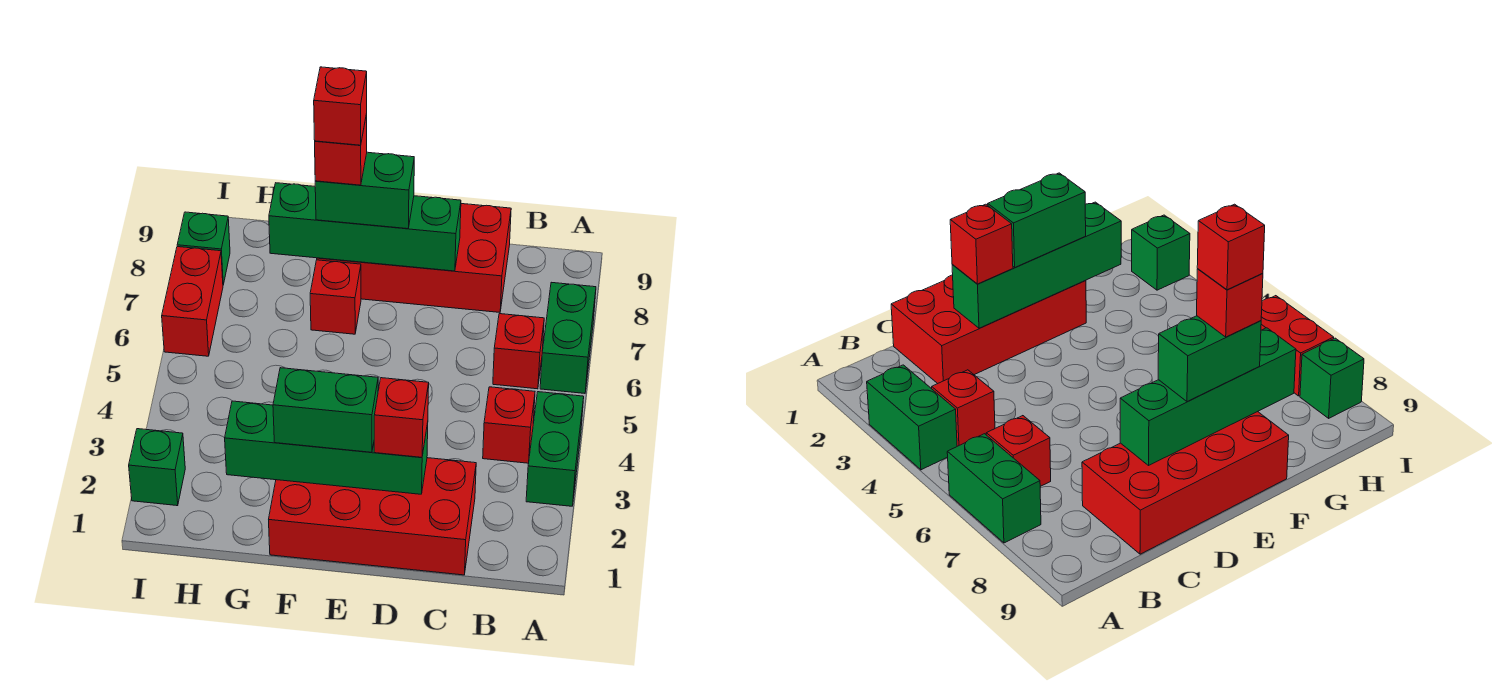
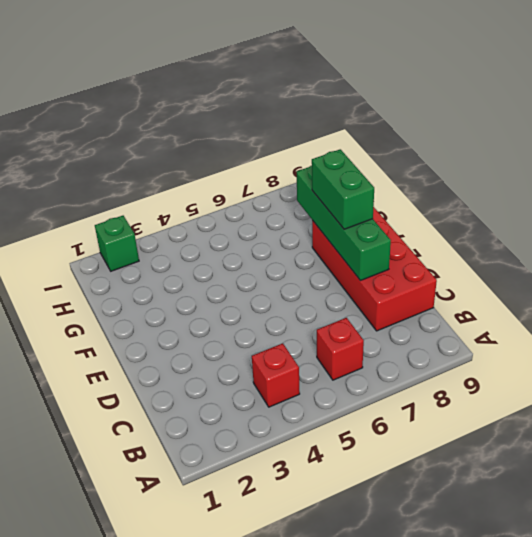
none -> green 1x2 brick [526,392,584,506]
none -> green 1x2 brick [540,282,596,393]
none -> red 2x4 brick [269,458,476,575]

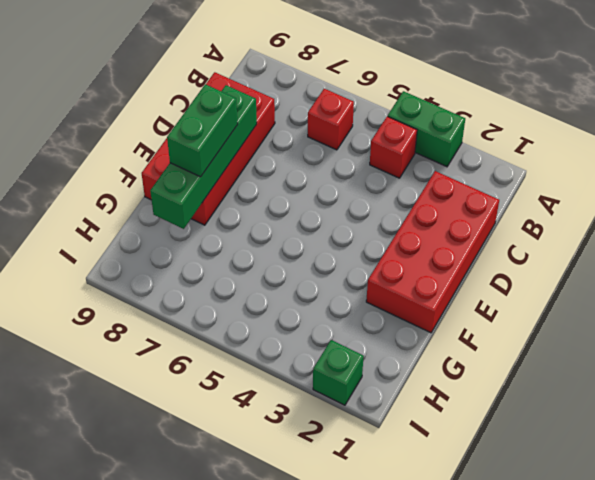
none -> green 1x2 brick [540,282,596,393]
none -> red 1x1 brick [310,260,361,334]
none -> red 1x2 brick [162,247,223,356]

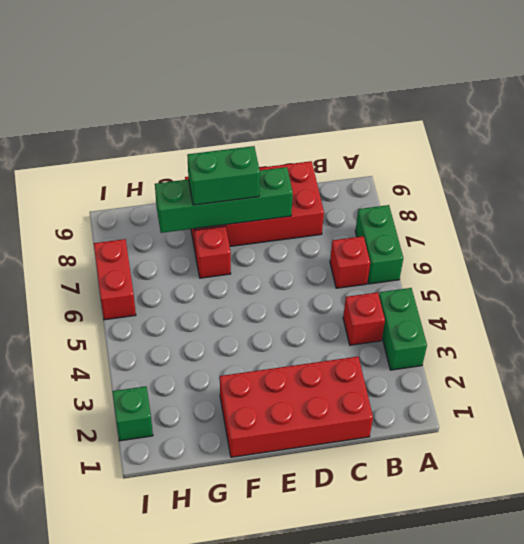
none -> green 1x1 brick [177,212,230,285]
none -> green 1x4 brick [225,401,428,494]
none -> red 1x1 brick [374,378,429,457]

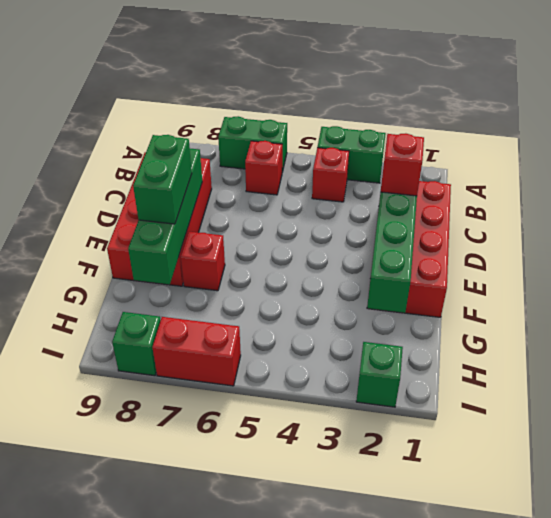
none -> green 1x2 brick [273,368,378,452]
none -> red 1x1 brick [315,114,367,185]
none -> red 1x1 brick [314,67,367,145]

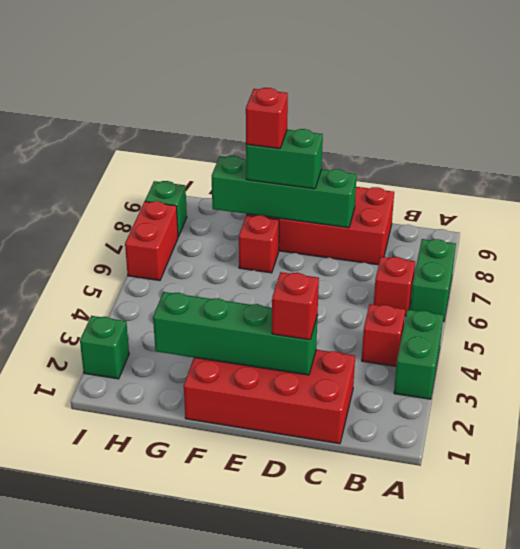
none -> green 1x2 brick [273,368,378,452]
none -> red 1x1 brick [314,67,367,145]

